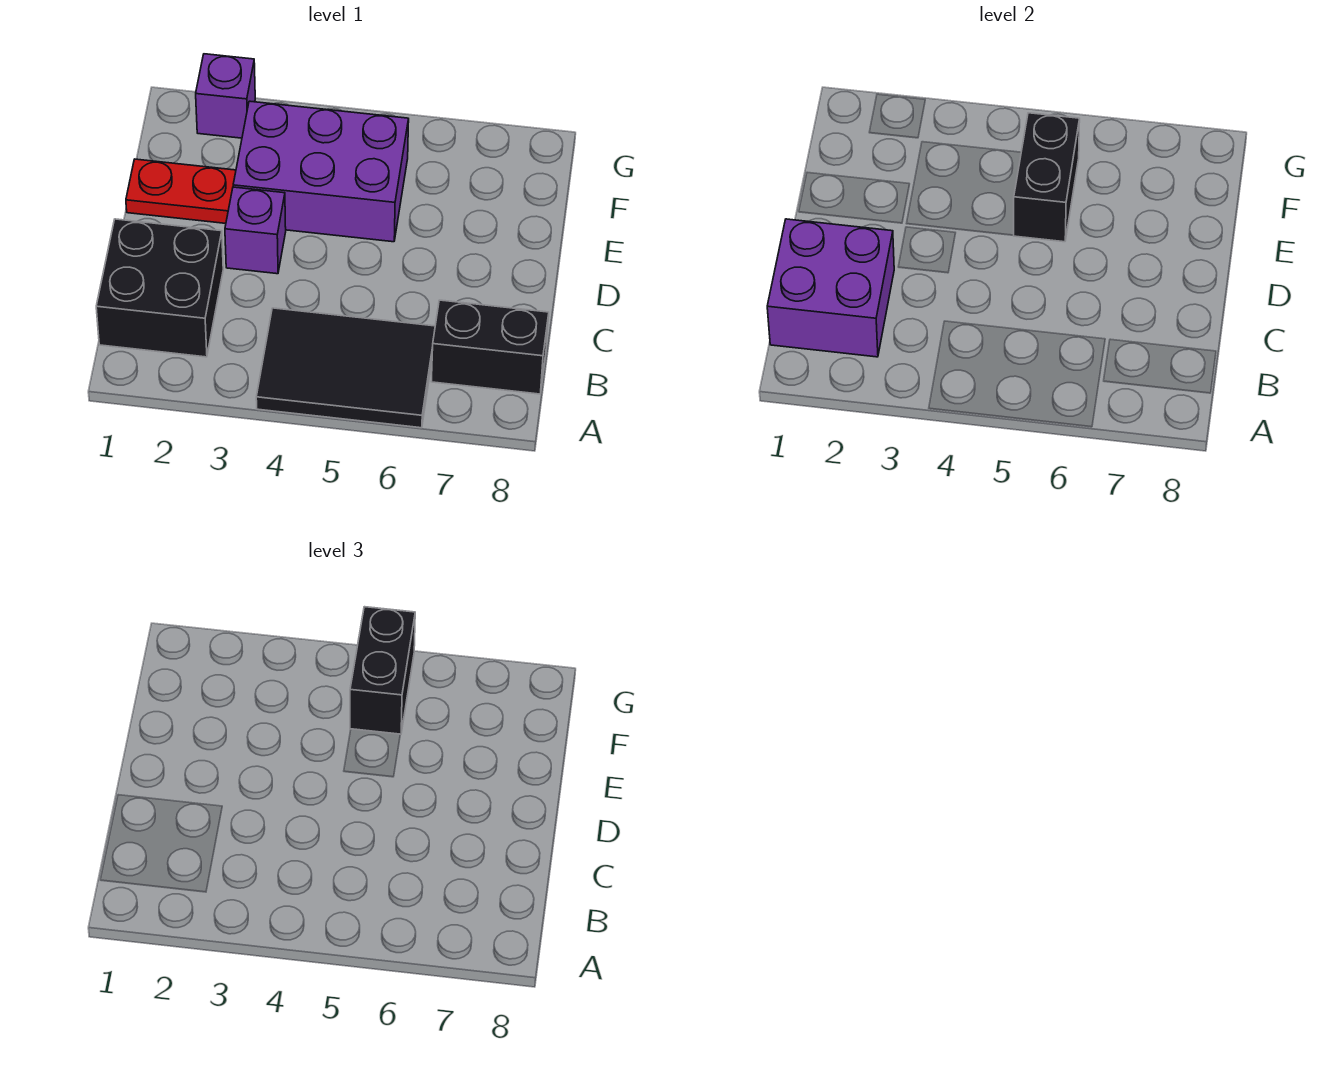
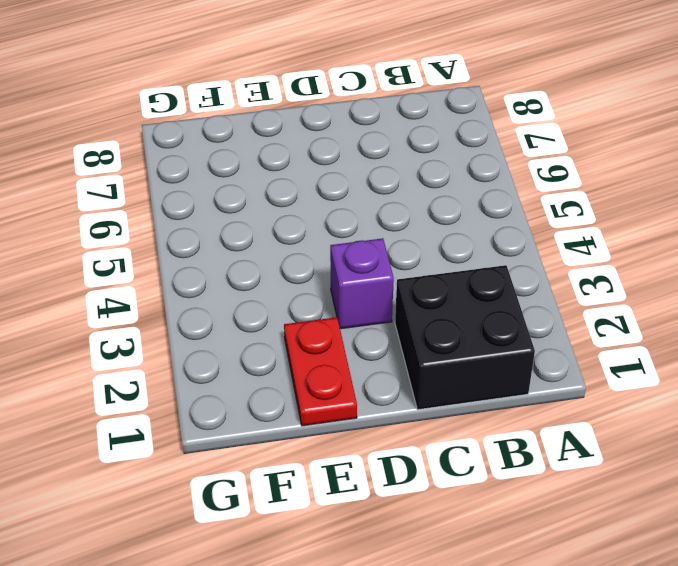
none -> black 2x3 tile [256,308,435,428]
none -> black 1x2 brick [431,300,549,394]

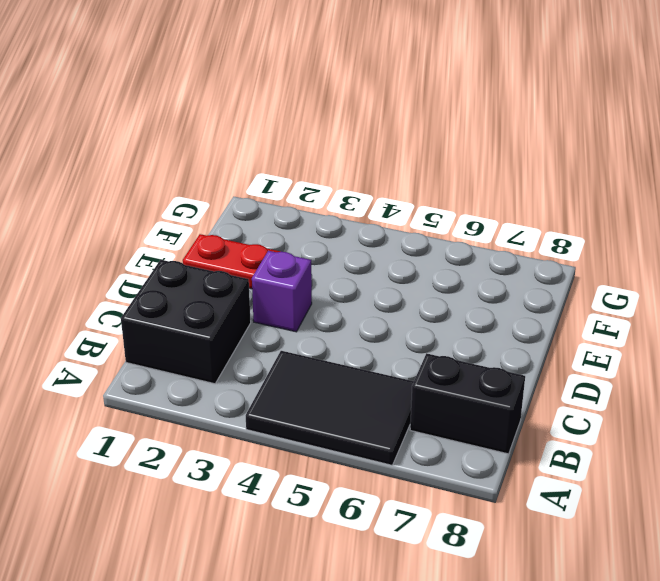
none -> purple 2x3 brick [233,101,409,242]
none -> purple 1x1 brick [196,54,255,138]

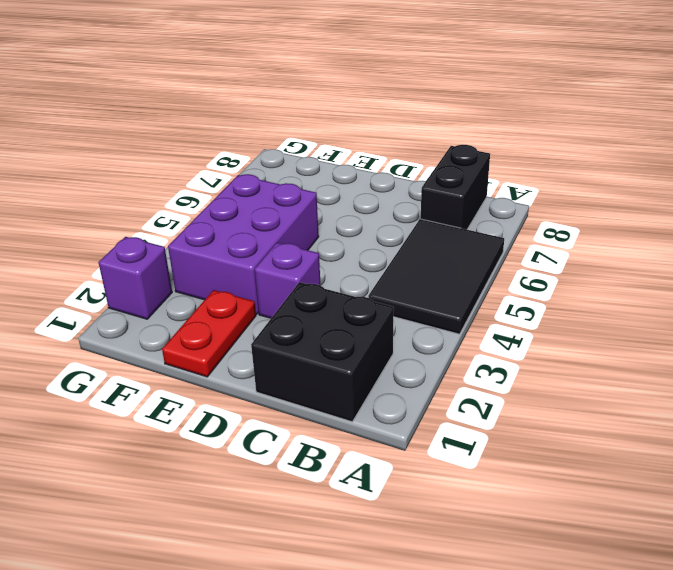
none -> purple 2x2 brick [767,219,894,357]
none -> black 1x2 brick [1014,113,1080,242]

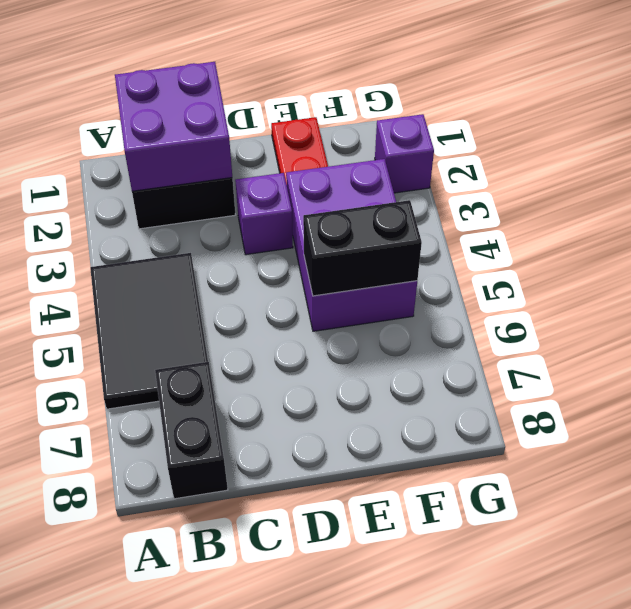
none -> black 1x2 brick [350,607,415,735]

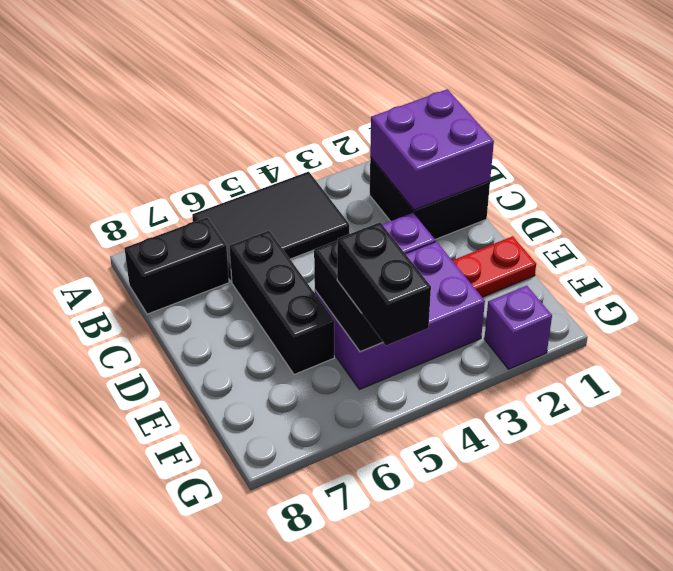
black 1x3 brick [229,231,334,374] -> none

